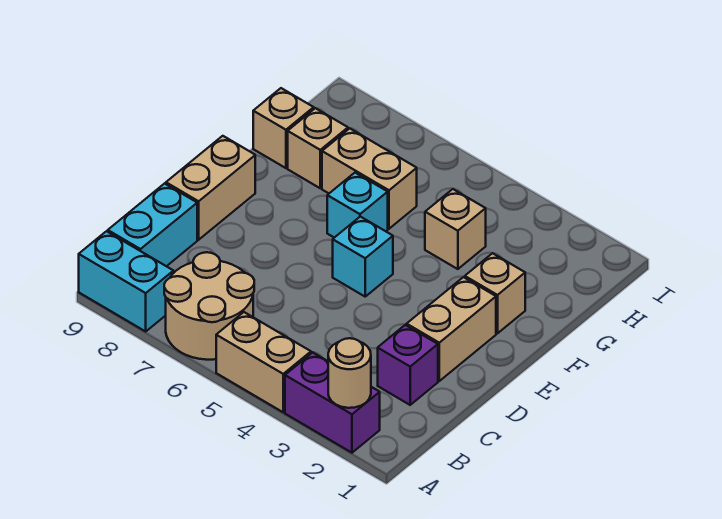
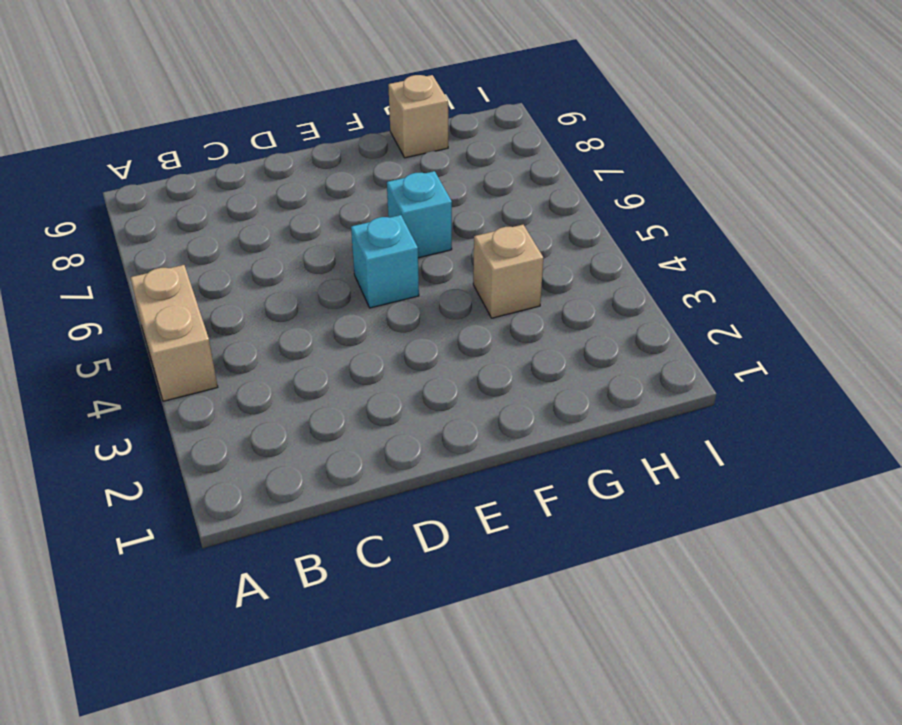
none -> purple 1x2 brick [285,352,380,453]
none -> tan 2x2 round brick [164,252,254,360]
none -> cyan 1x2 brick [79,231,173,331]

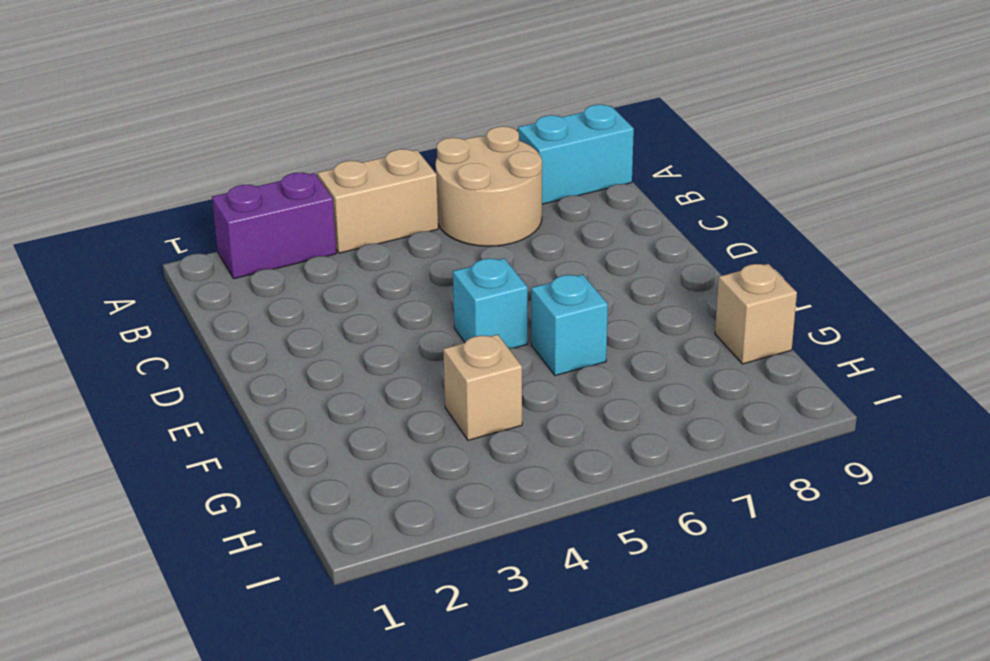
none -> cyan 1x2 brick [108,184,197,266]
none -> purple 1x1 brick [378,325,438,405]
none -> tan 1x2 brick [407,277,496,381]

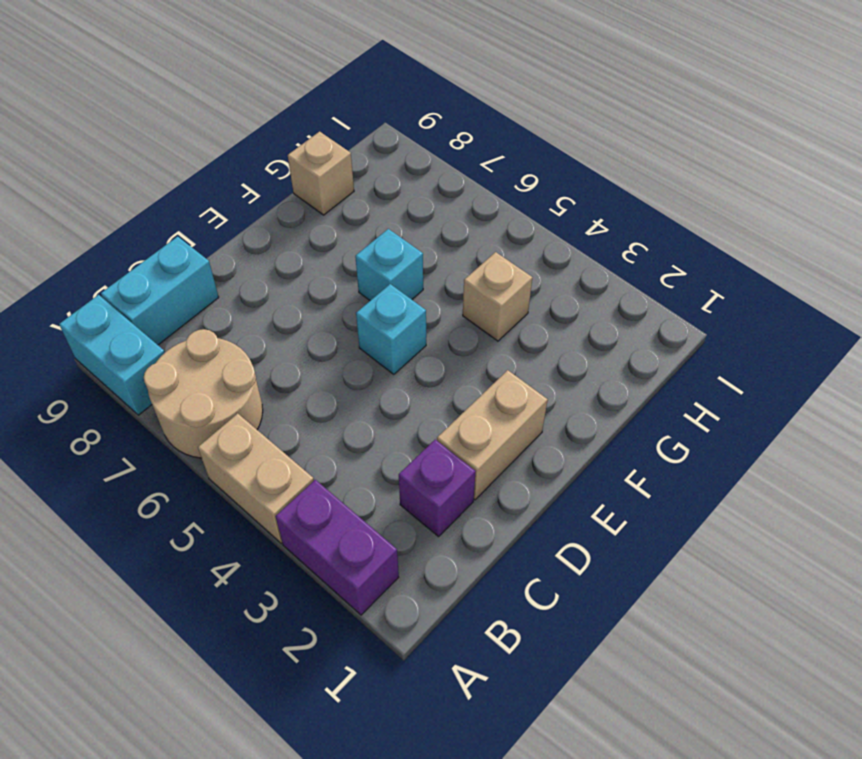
none -> tan 1x2 brick [166,136,255,240]
none -> tan 1x1 brick [465,253,525,333]
none -> tan 1x2 brick [322,128,417,229]

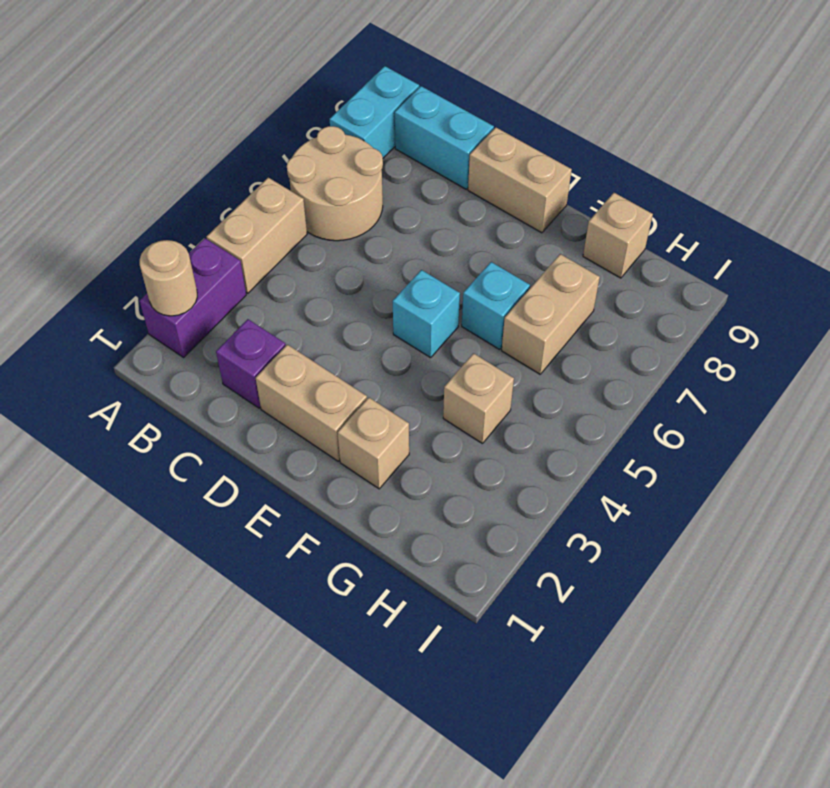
none -> tan 1x1 brick [288,108,348,188]

